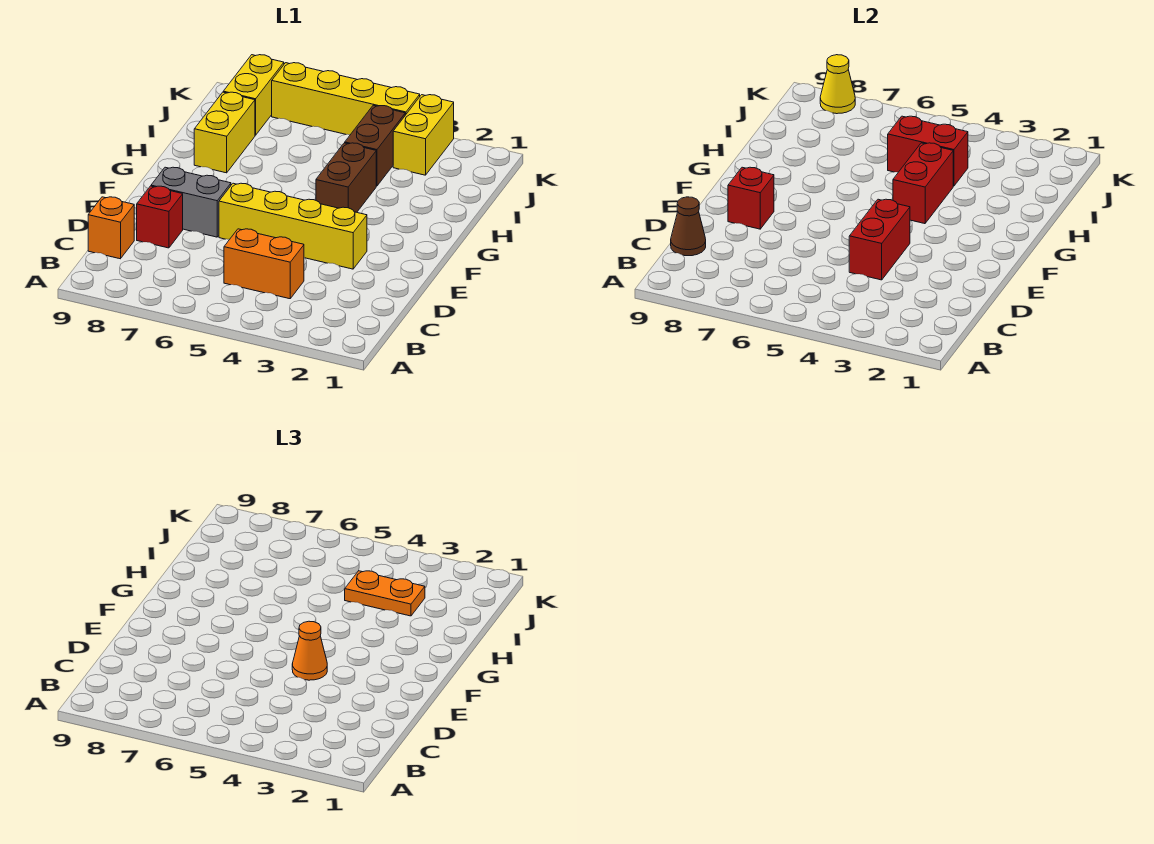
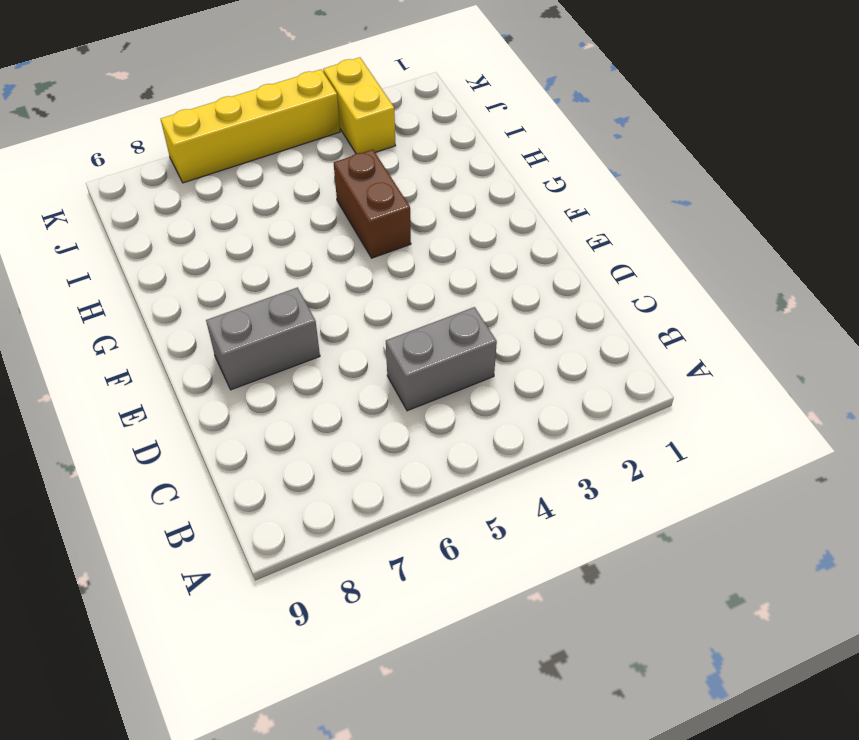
grey 1x2 brick [386,307,497,411] -> orange 1x2 brick [224,229,304,299]
none -> orange 1x1 brick [88,197,134,259]
none -> red 1x1 brick [137,186,183,248]
none -> yellow 1x4 brick [219,183,367,269]

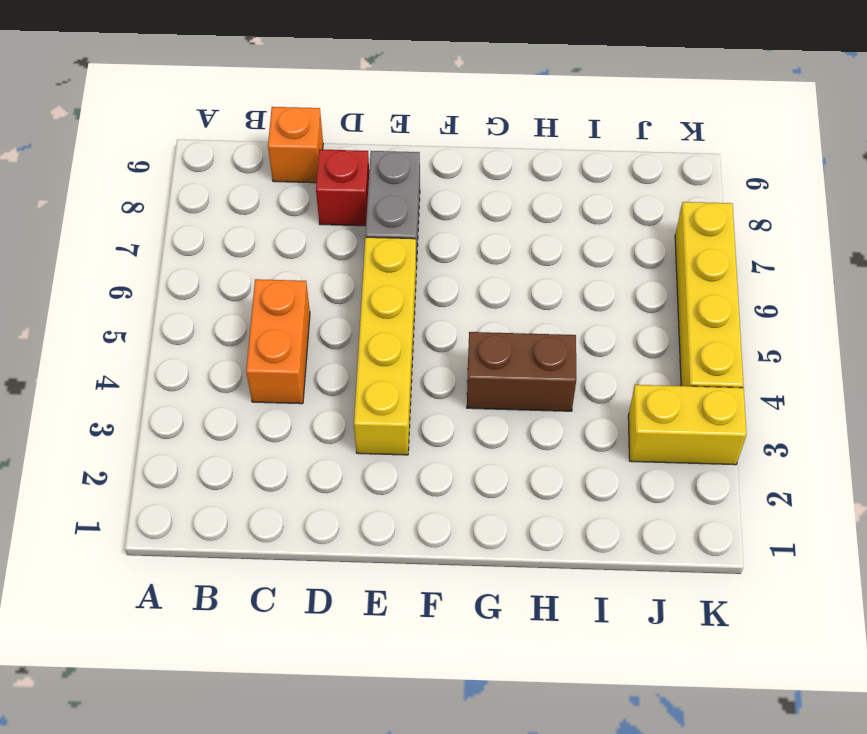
none -> yellow 1x2 brick [194,92,255,173]
none -> brown 1x2 brick [345,105,405,186]
none -> yellow 1x2 brick [223,55,284,135]

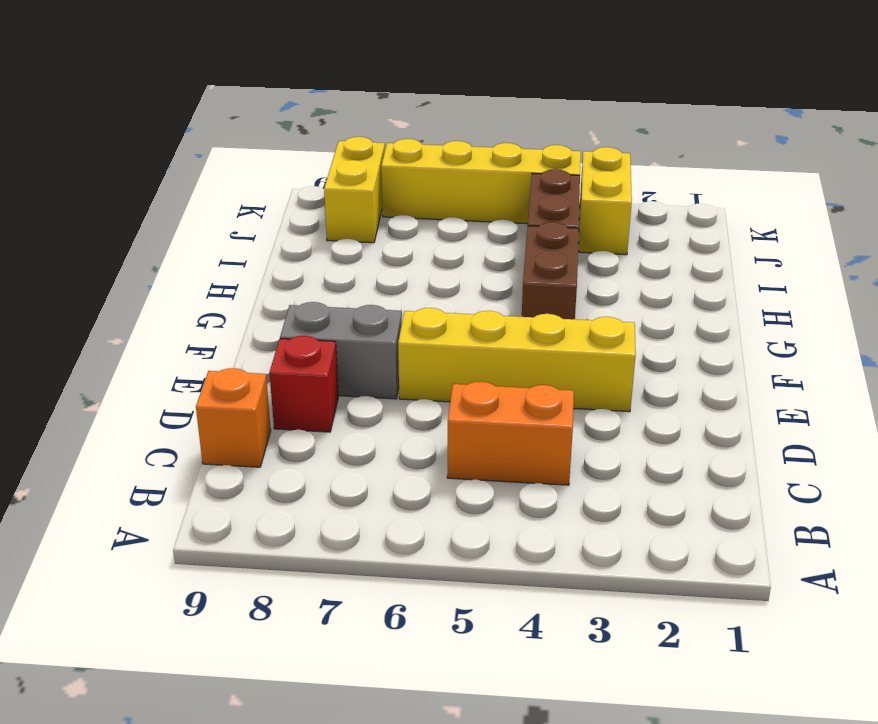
none -> yellow 1x2 brick [194,92,255,173]
none -> brown 1x1 cone [671,197,706,256]
none -> red 1x2 brick [849,199,910,280]

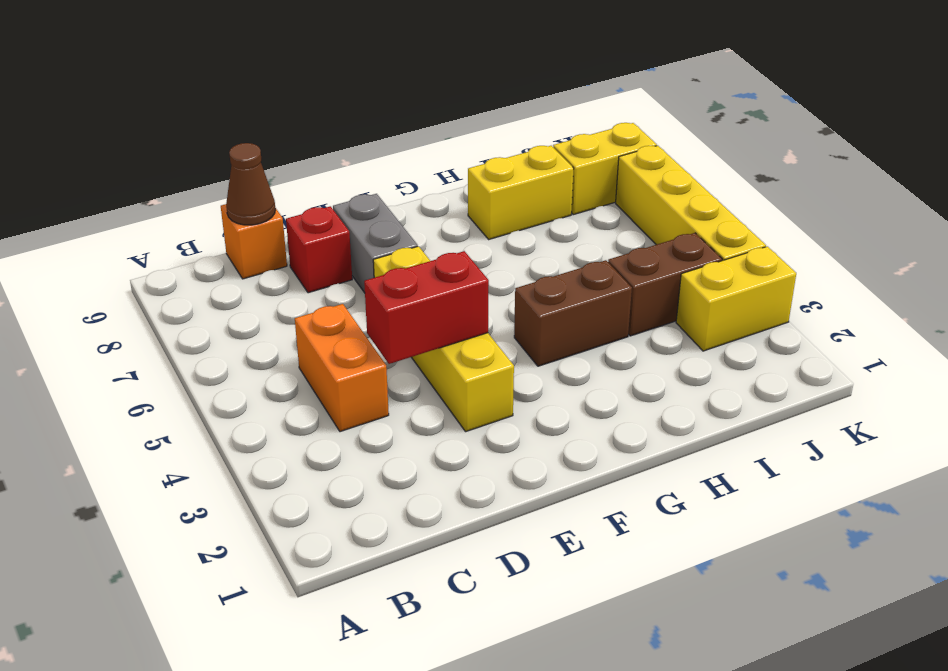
none -> red 1x1 brick [728,167,774,229]
none -> red 1x2 brick [893,143,953,224]
none -> red 1x2 brick [888,116,968,186]

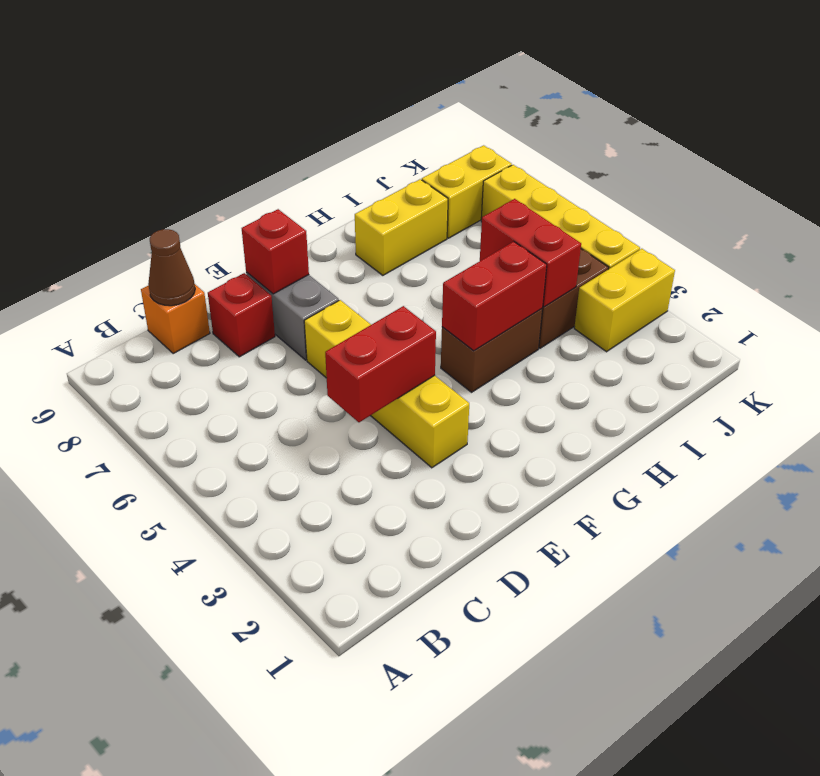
none -> orange 1x2 brick [224,229,304,299]
none -> yellow 1x1 cone [820,55,855,114]
none -> orange 1x1 cone [292,621,327,680]

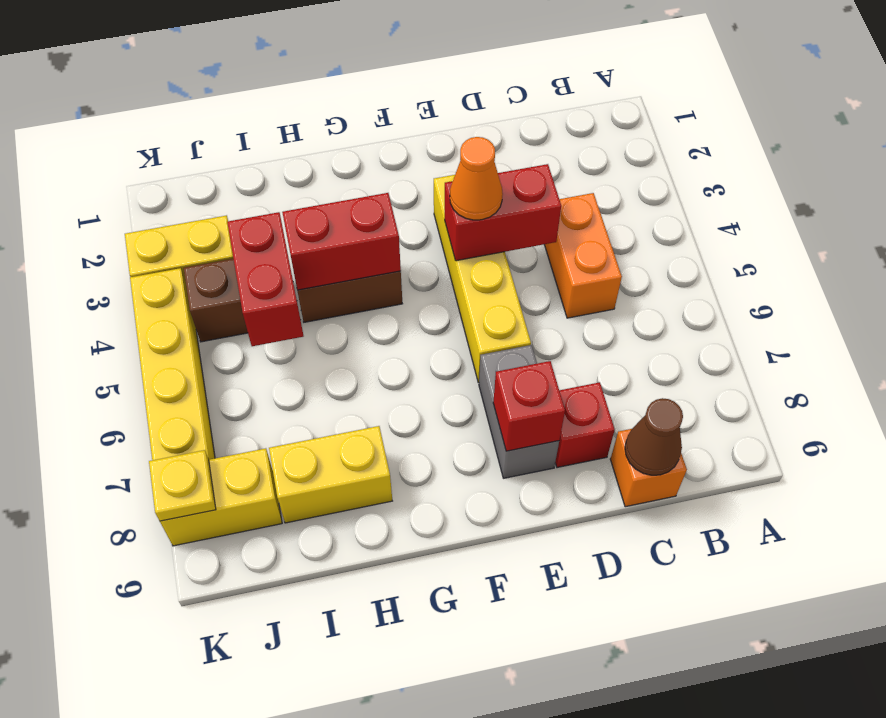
yellow 1x1 plate [149,450,216,521] -> yellow 1x1 cone [820,55,855,114]
none -> orange 1x2 plate [345,571,425,616]

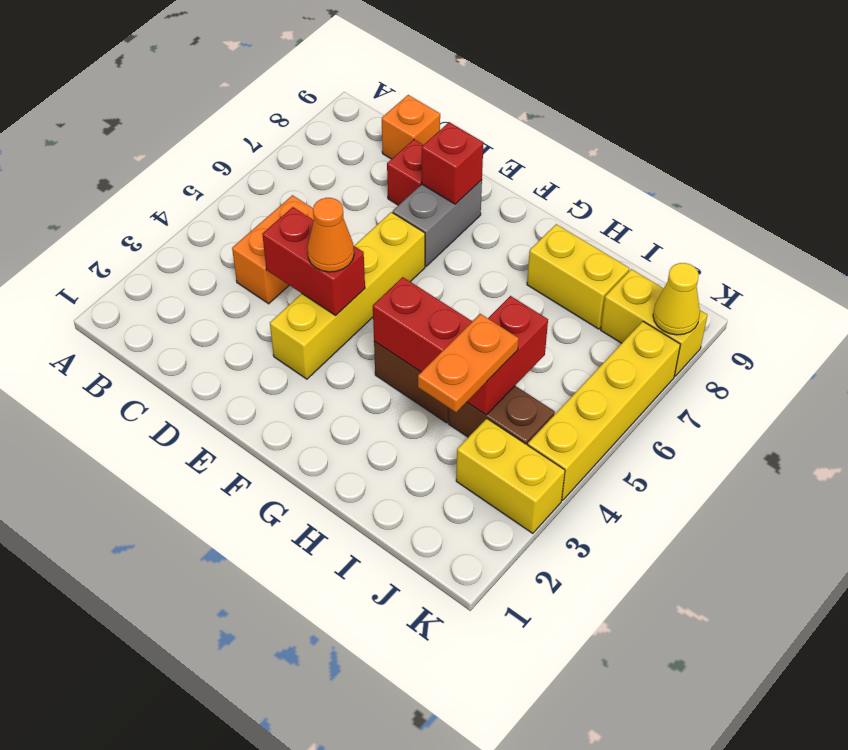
none -> brown 1x1 cone [671,197,706,256]

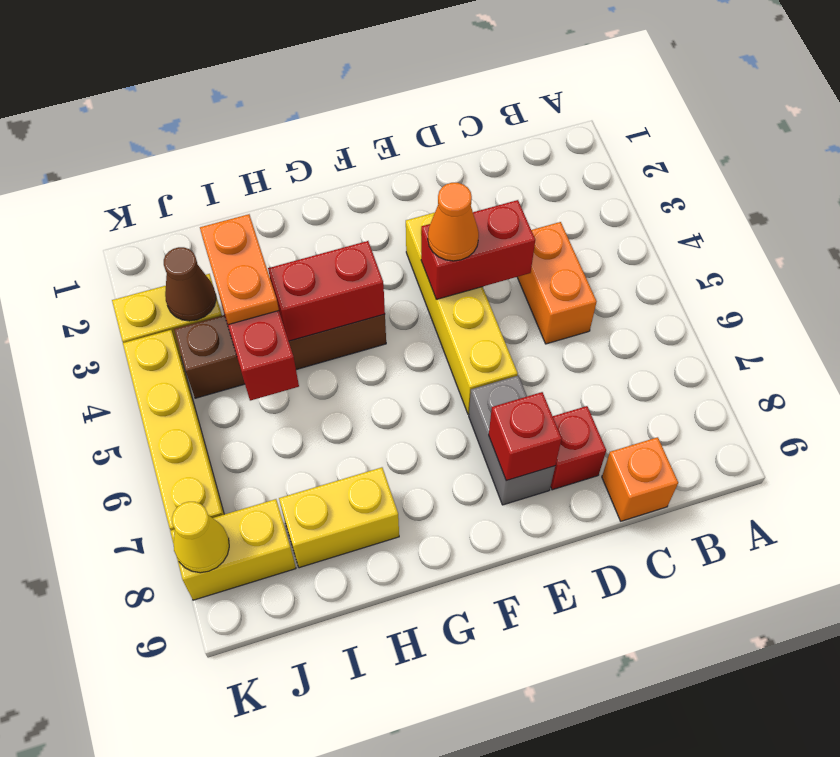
brown 1x1 cone [164,247,216,321] -> brown 1x1 cone moved to [671,197,706,256]

